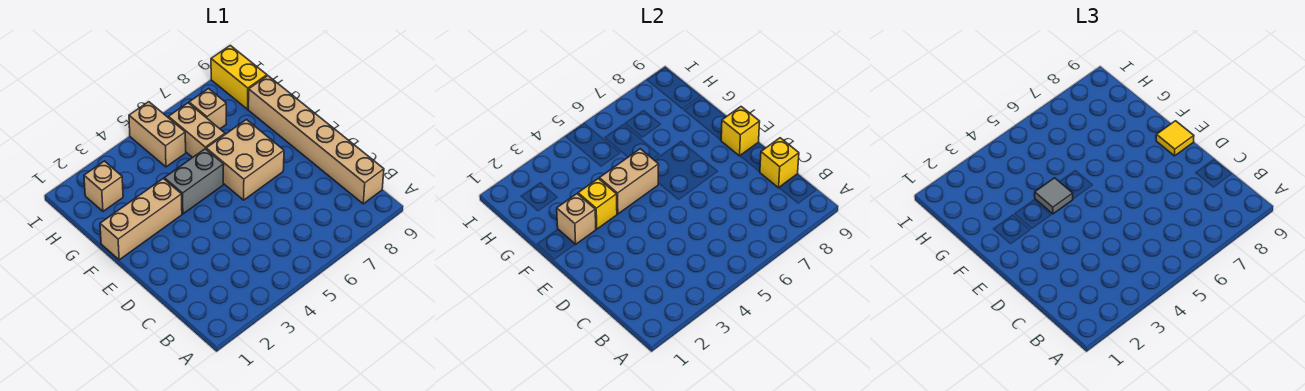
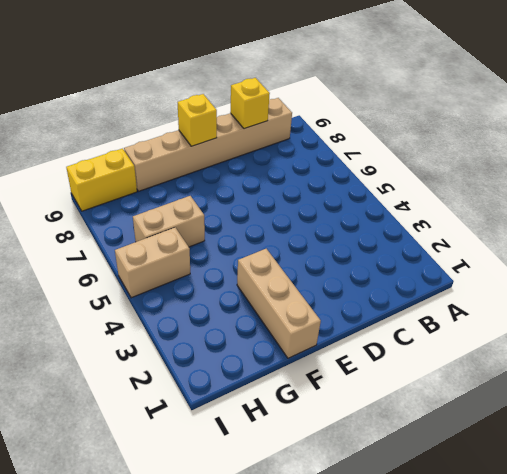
none -> tan 2x2 brick [206,120,284,200]
none -> grey 1x2 brick [164,149,224,214]
none -> tan 1x1 brick [84,161,123,211]

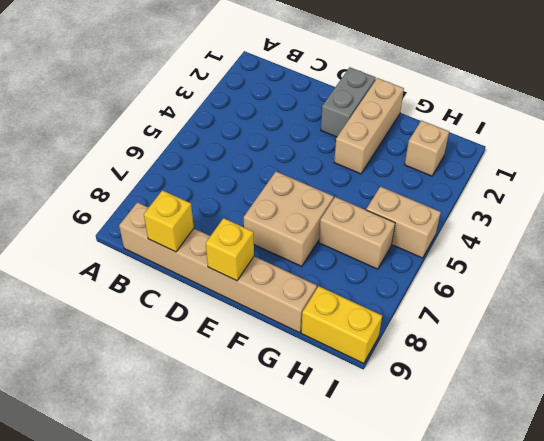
grey 1x2 brick [321,67,376,137] -> grey 1x2 brick moved to [164,149,224,214]
none -> tan 1x1 brick [189,89,226,129]
none -> tan 1x1 brick [557,194,596,244]
none -> yellow 1x1 brick [578,179,617,229]

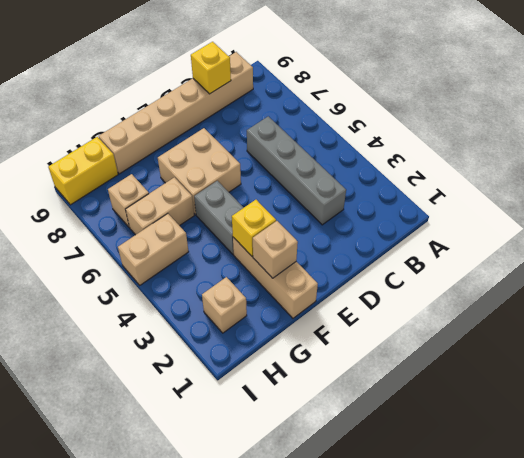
grey 1x4 brick [247,116,346,225] -> none
none -> yellow 1x1 brick [721,107,760,156]
none -> tan 1x2 brick [599,149,659,214]
none -> yellow 1x1 tile [1156,121,1194,156]

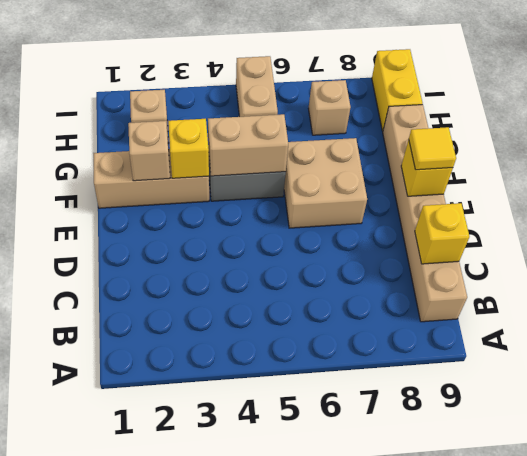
none -> tan 1x2 brick [168,103,225,157]
none -> grey 1x1 tile [1035,178,1073,214]

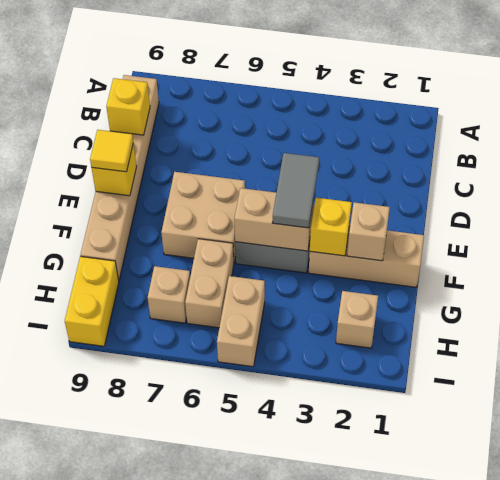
grey 1x2 tile [272,153,319,228] -> grey 1x1 tile [1035,178,1073,214]

